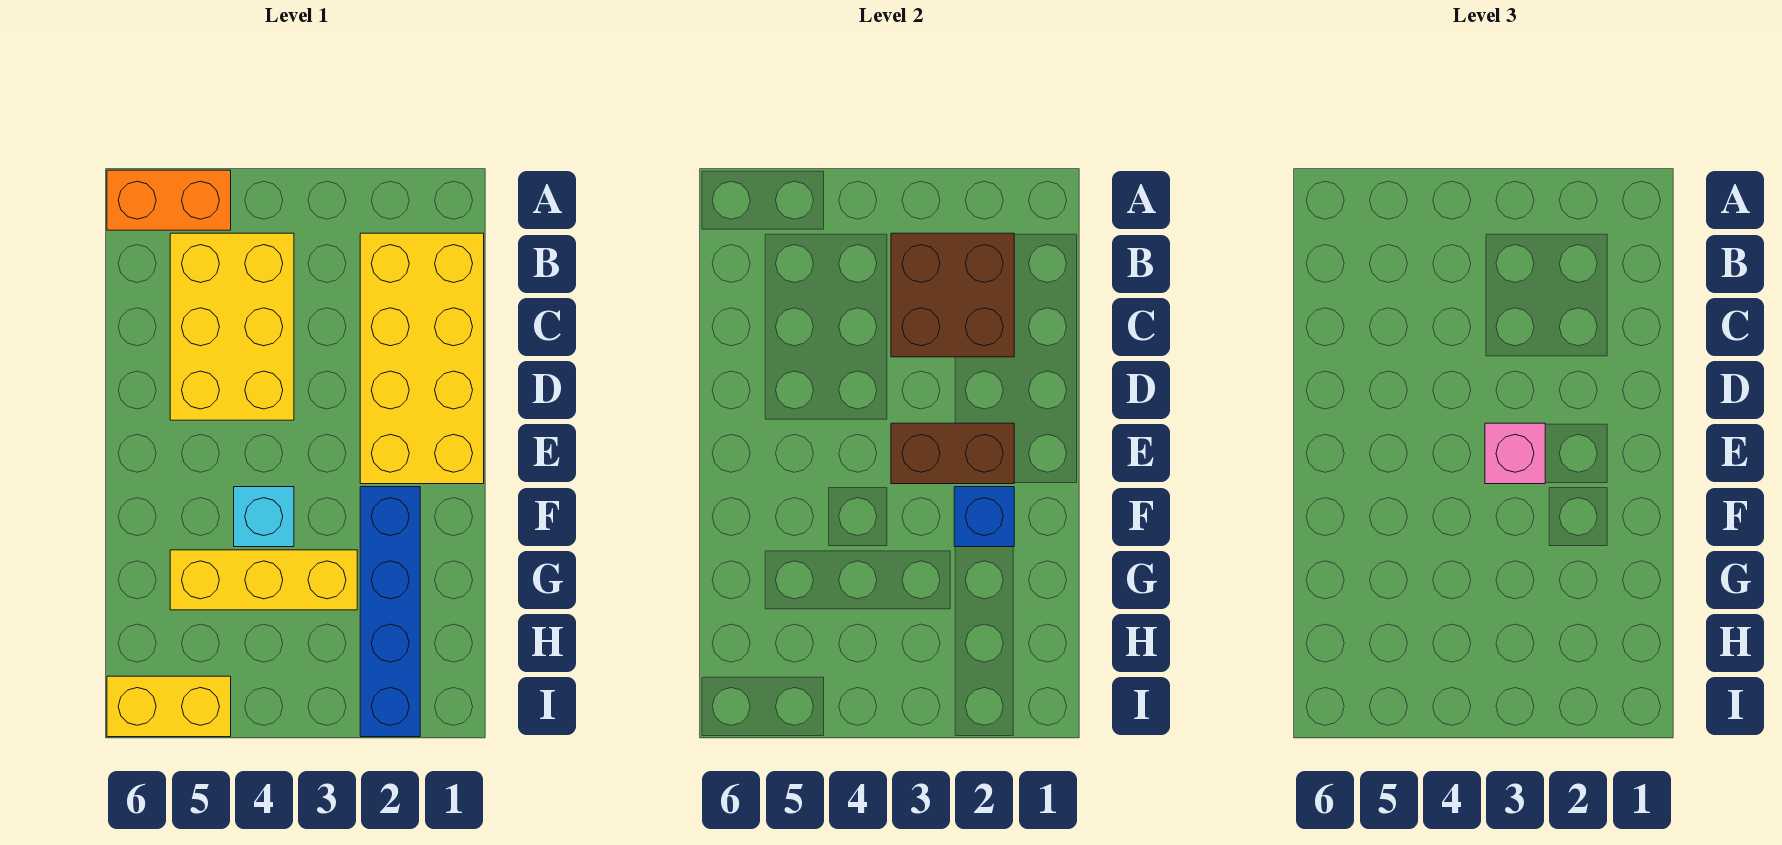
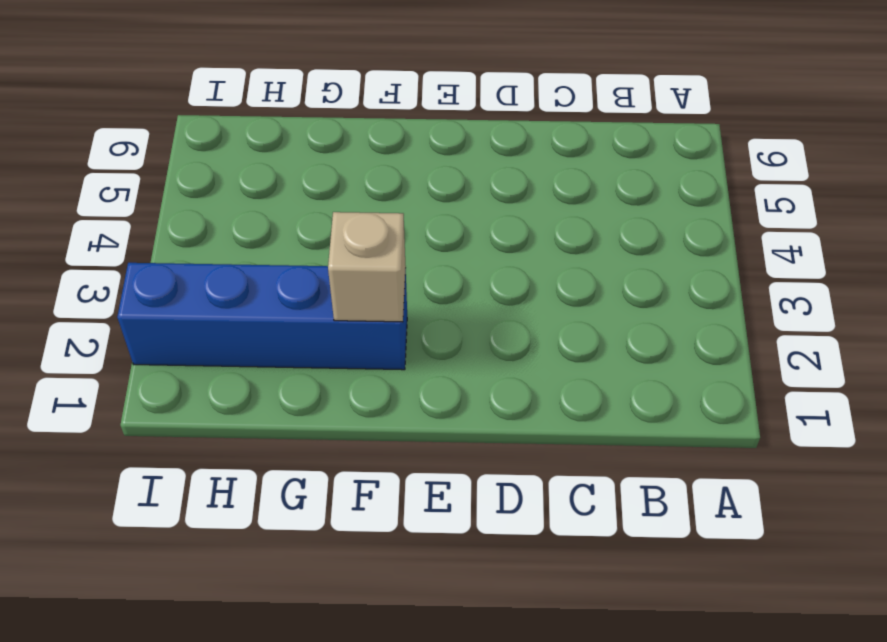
tan 1x1 brick [328,212,406,322] -> blue 1x1 brick [954,487,1014,547]
none -> orange 1x2 brick [107,170,231,230]
none -> yellow 2x4 brick [360,233,484,484]

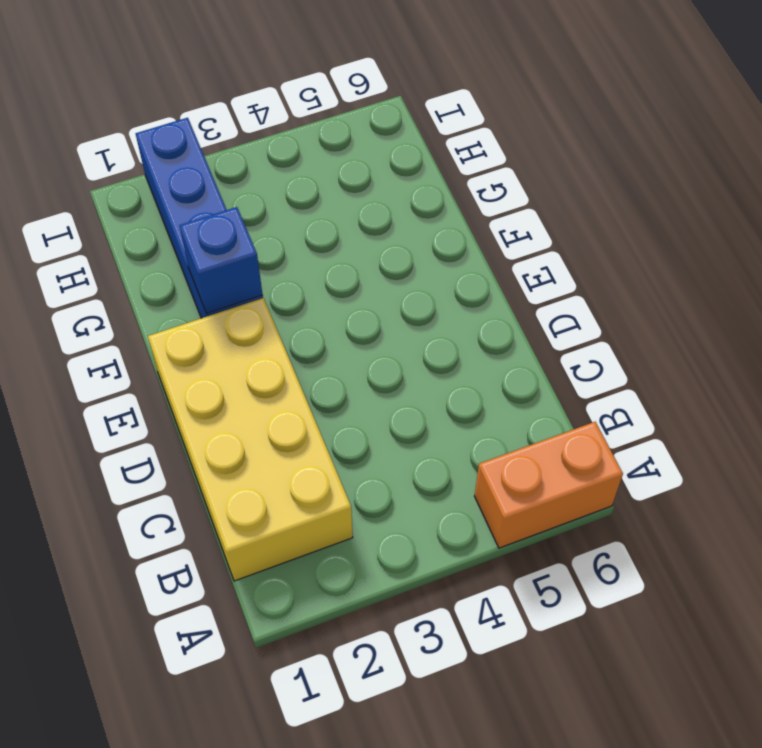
none -> yellow 2x3 brick [170,233,294,420]
none -> cyan 1x1 brick [234,487,294,547]

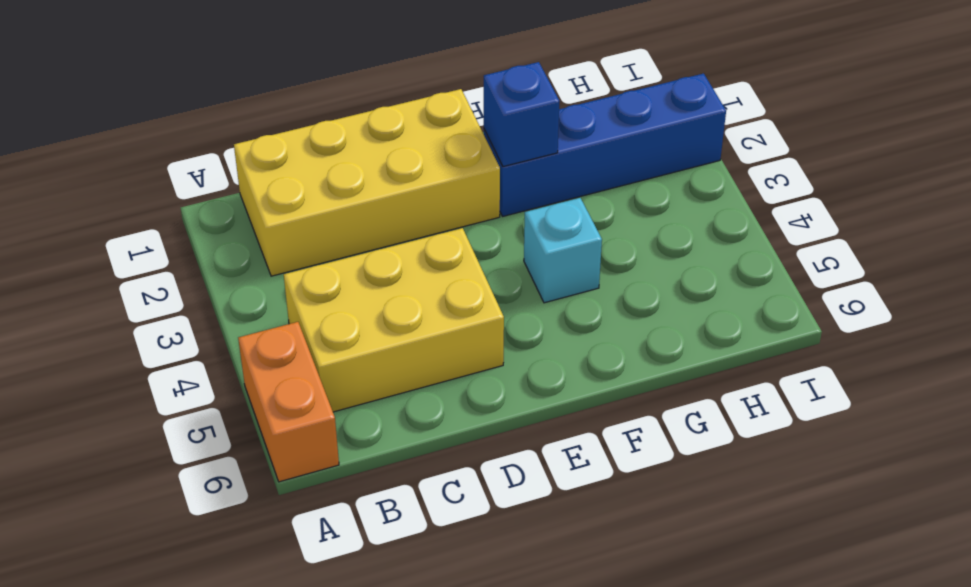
none -> yellow 1x3 brick [170,550,357,610]
none -> yellow 1x2 brick [107,676,231,737]

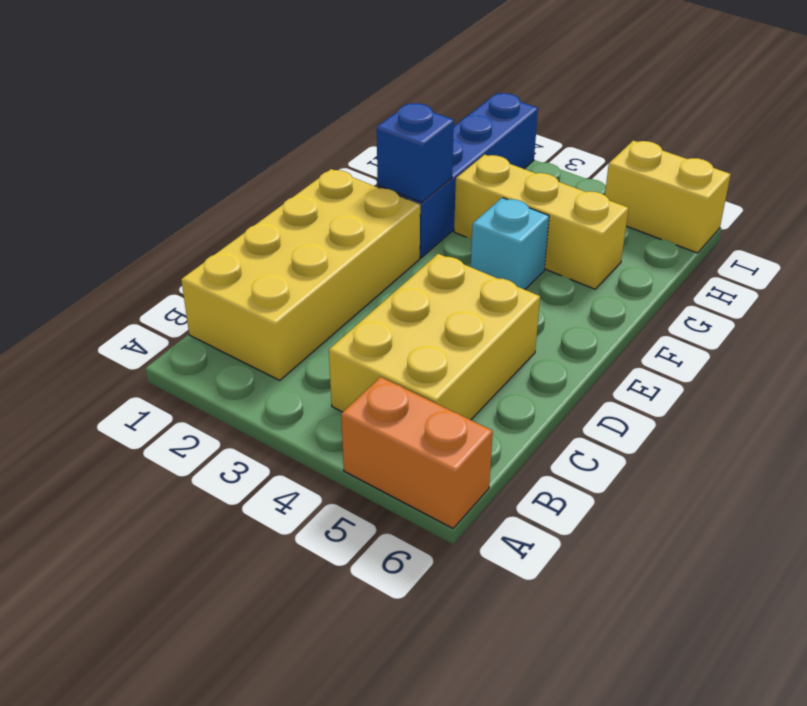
none -> brown 2x2 brick [891,233,1014,357]
none -> brown 1x2 brick [891,423,1014,484]

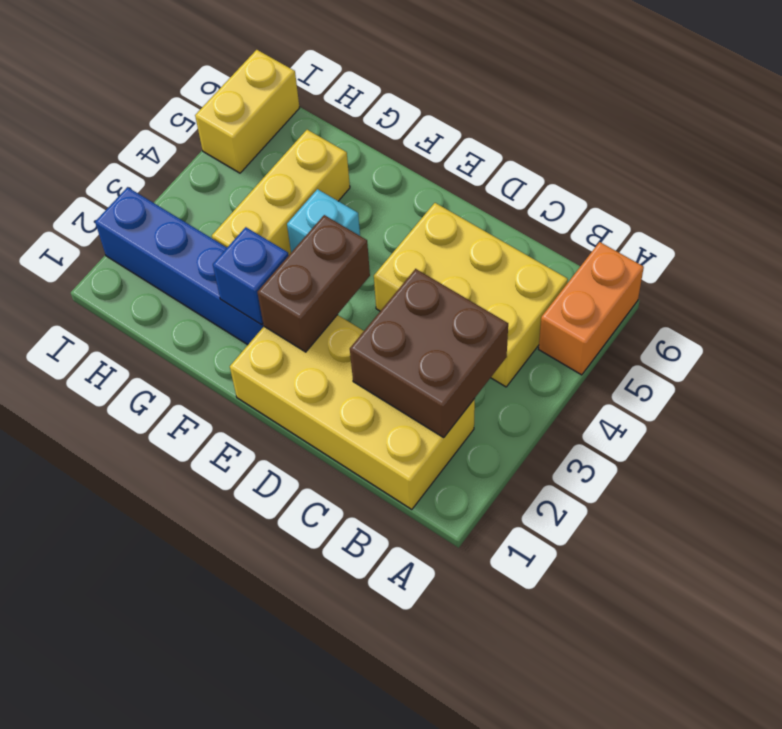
none -> pink 1x1 brick [1485,423,1545,484]

